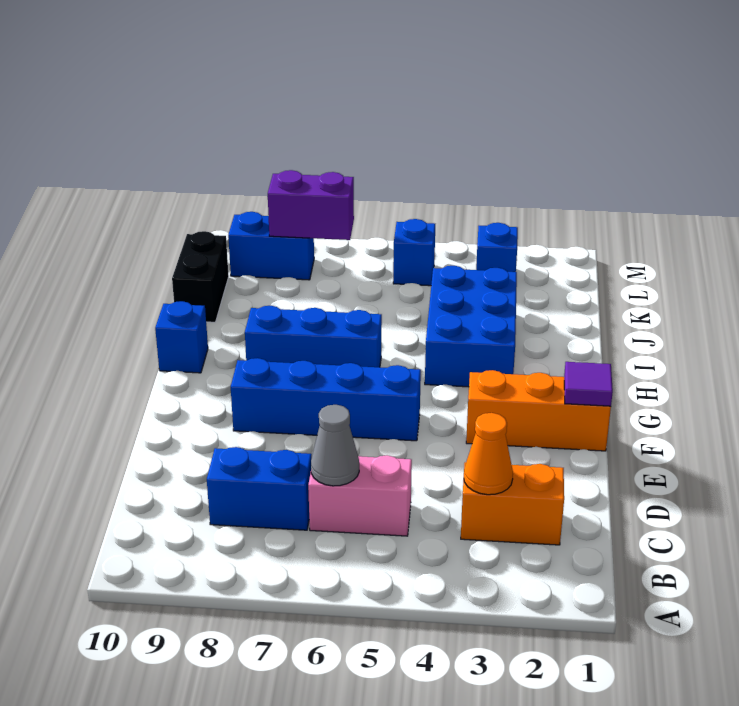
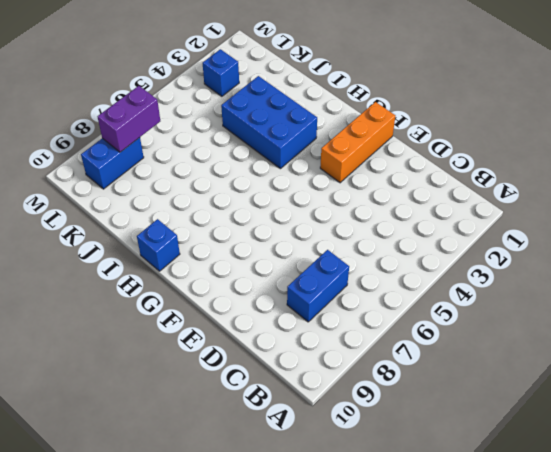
none -> orange 1x2 brick [461,462,564,545]
none -> pink 1x2 brick [308,455,412,536]
none -> blue 1x4 brick [231,358,421,441]

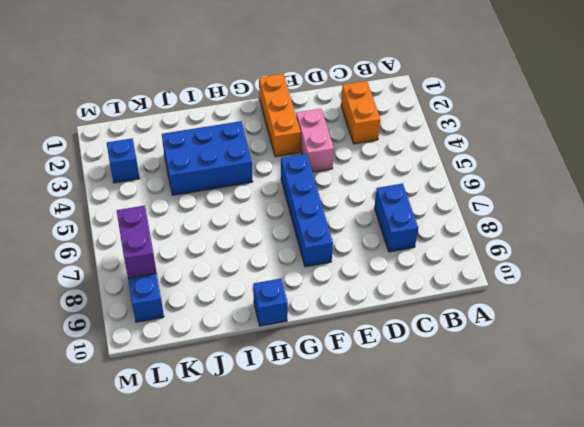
pink 1x2 brick [296,109,334,172] -> pink 1x2 brick moved to [308,455,412,536]
none -> blue 1x3 brick [245,306,382,367]
none -> black 1x2 brick [172,231,229,322]
none -> blue 1x1 brick [393,219,435,286]

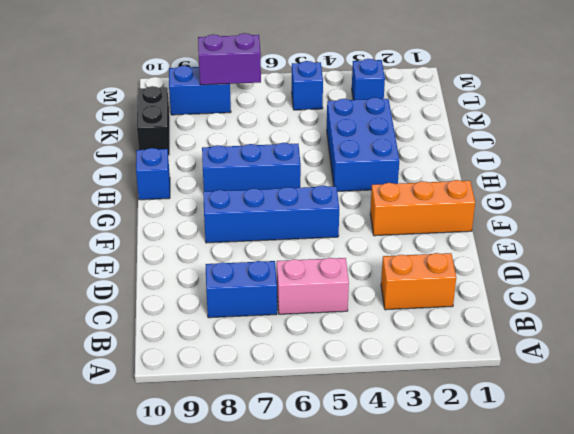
none -> orange 1x1 cone [464,413,513,495]
none -> grey 1x1 cone [311,405,359,486]
none -> purple 1x1 tile [564,362,613,406]

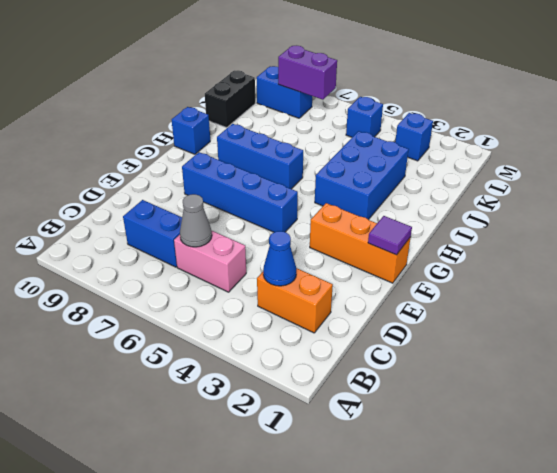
blue 1x1 cone [263,231,296,286] -> orange 1x1 cone [464,413,513,495]

